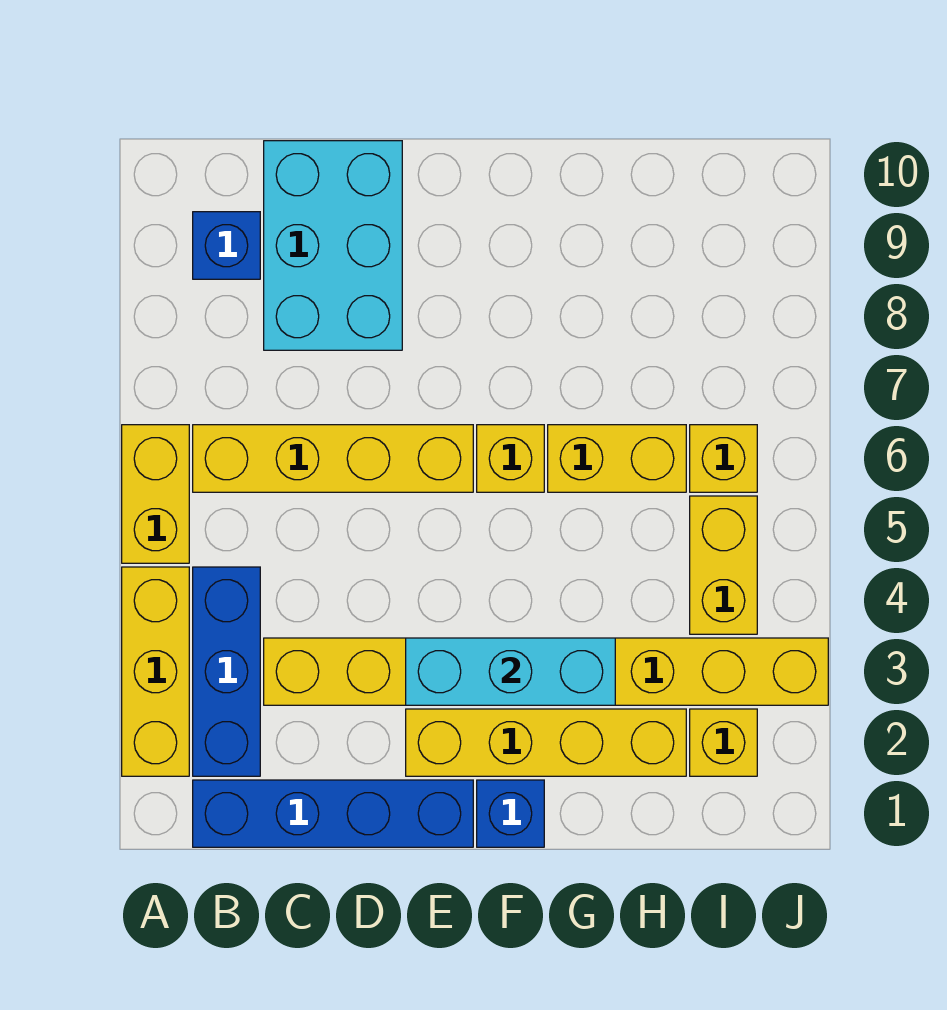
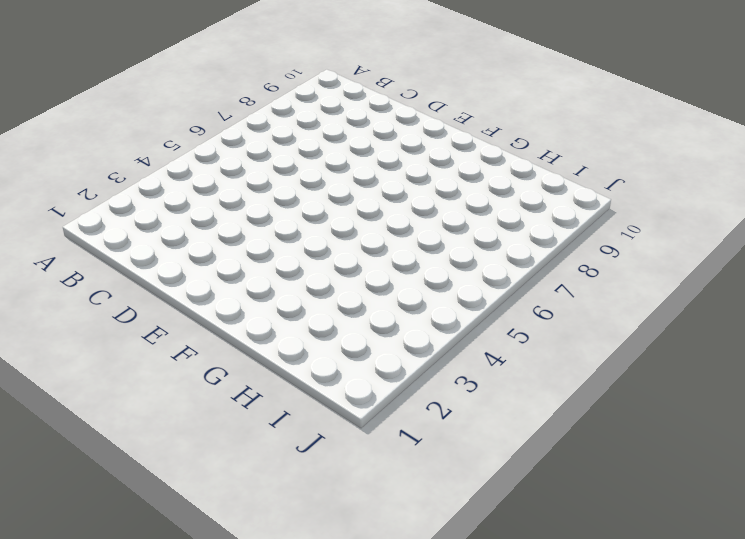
none -> yellow 1x3 brick [122,567,189,776]
none -> yellow 1x2 brick [122,425,189,563]
none -> blue 1x4 brick [193,780,473,847]

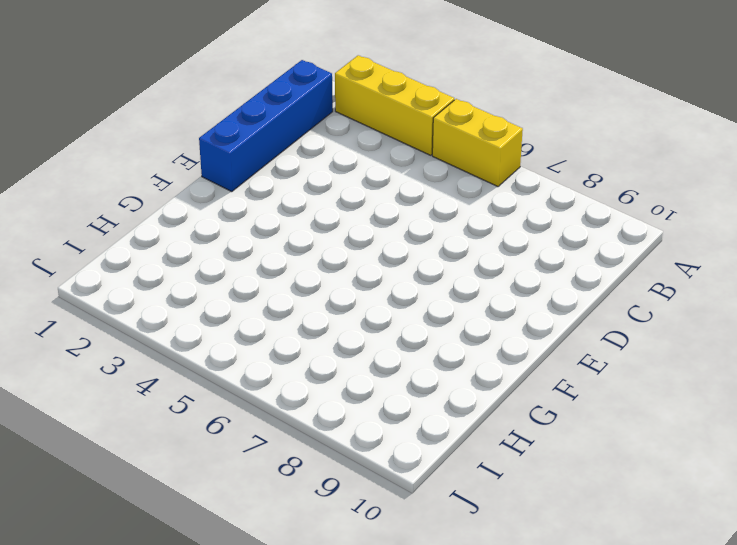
none -> blue 1x3 brick [193,567,260,776]
none -> yellow 1x4 brick [193,425,473,492]
none -> blue 1x1 brick [193,212,260,279]

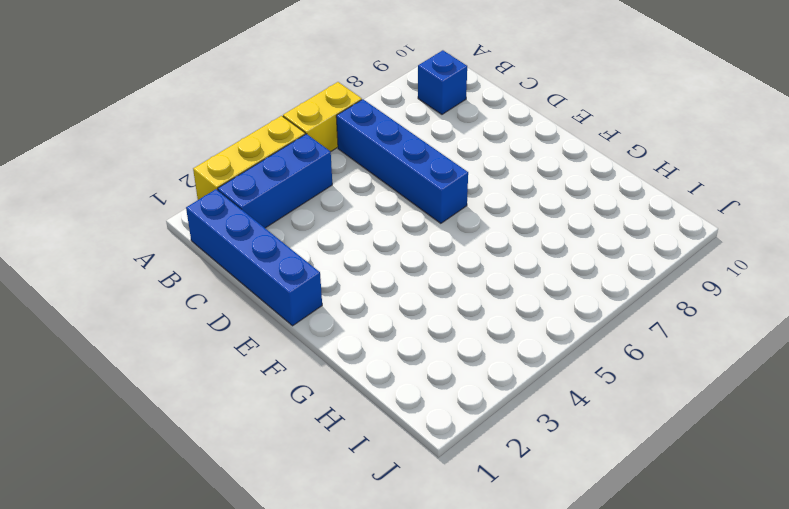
blue 1x4 brick [336,99,468,223] -> yellow 1x4 brick [193,425,473,492]
none -> yellow 1x8 brick [264,638,828,705]
none -> cyan 2x3 brick [264,141,402,350]
none -> yellow 1x4 brick [406,709,686,776]

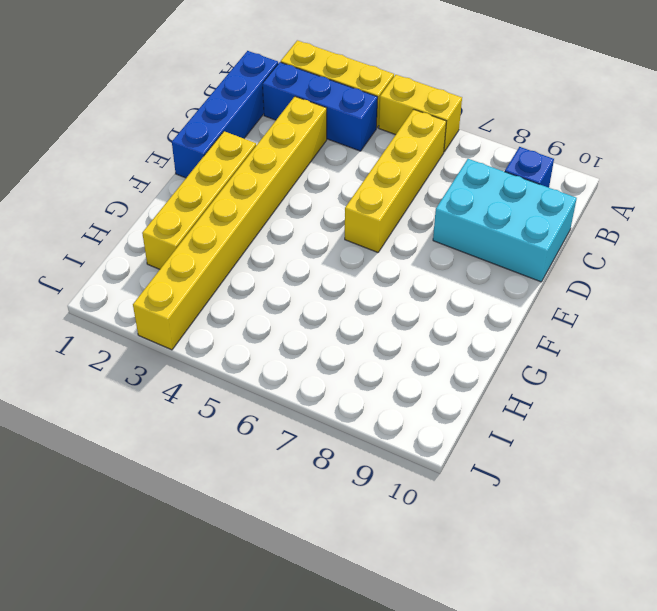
none -> blue 1x1 brick [477,780,544,847]
none -> yellow 1x1 brick [477,425,544,492]
none -> yellow 1x2 brick [548,425,686,492]

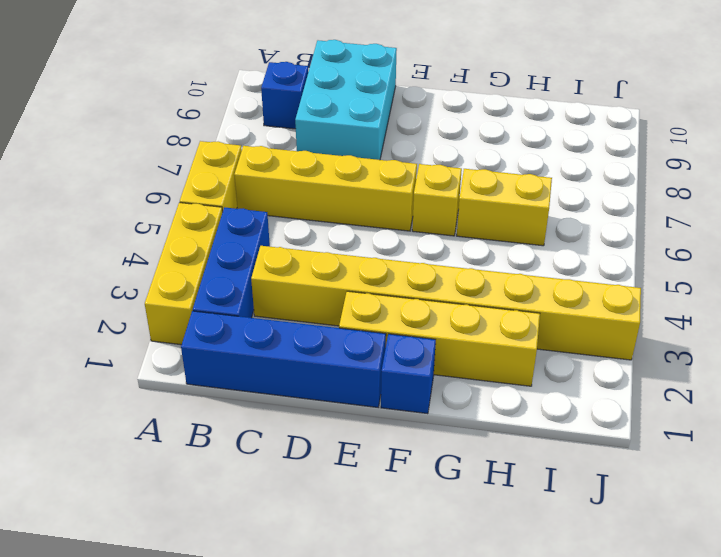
none -> yellow 1x1 brick [690,709,757,776]
none -> yellow 1x2 brick [690,496,757,634]
none -> yellow 1x1 brick [690,425,757,492]

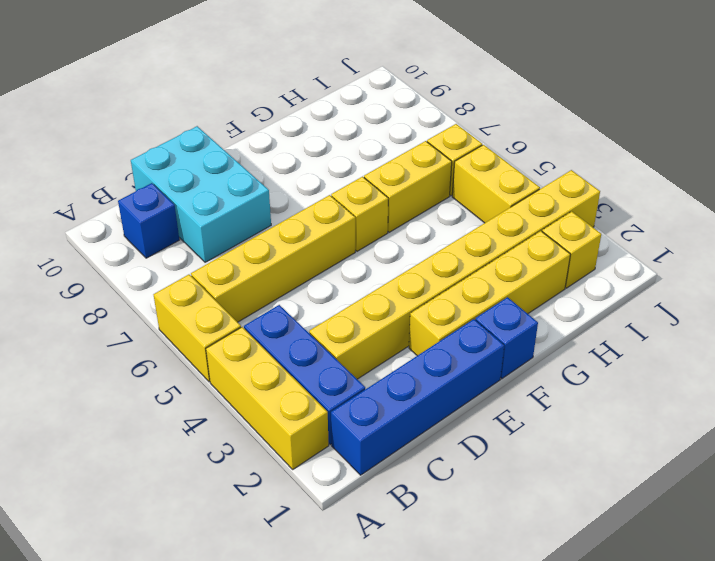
none -> cyan 1x3 brick [406,638,615,705]

